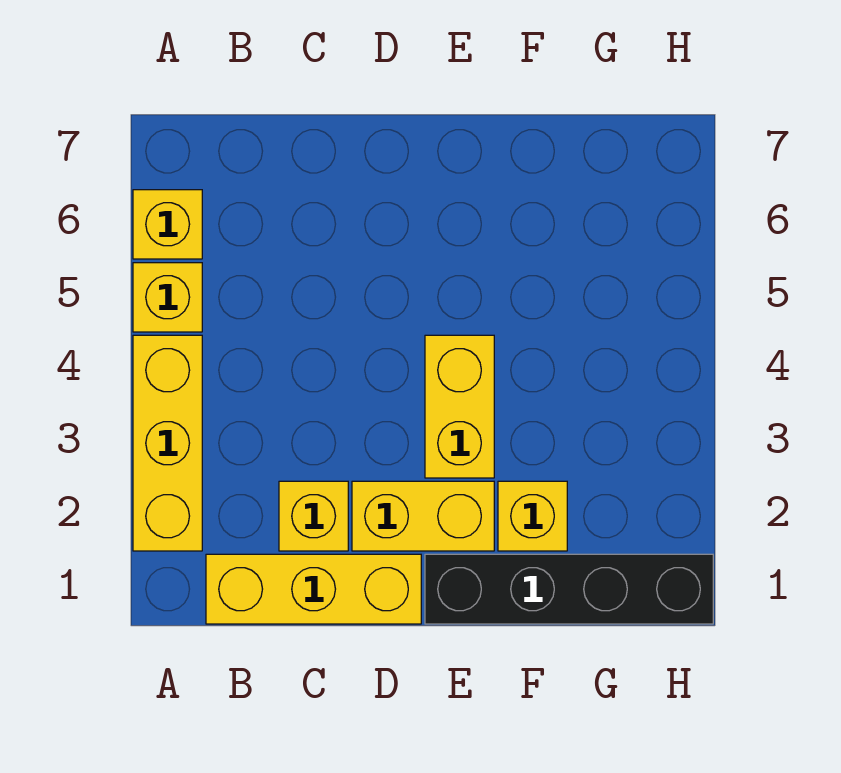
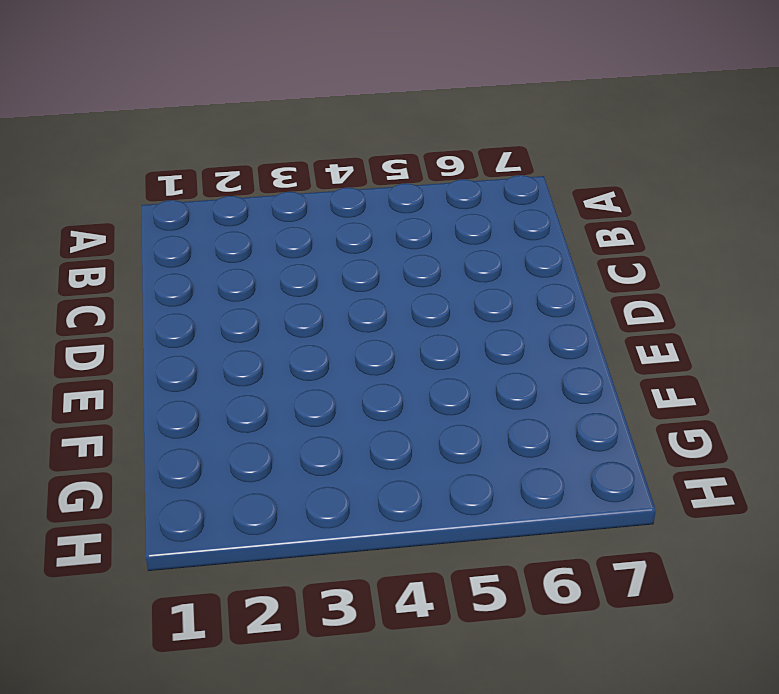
none -> yellow 1x3 brick [133,335,202,551]
none -> yellow 1x1 brick [133,263,202,332]

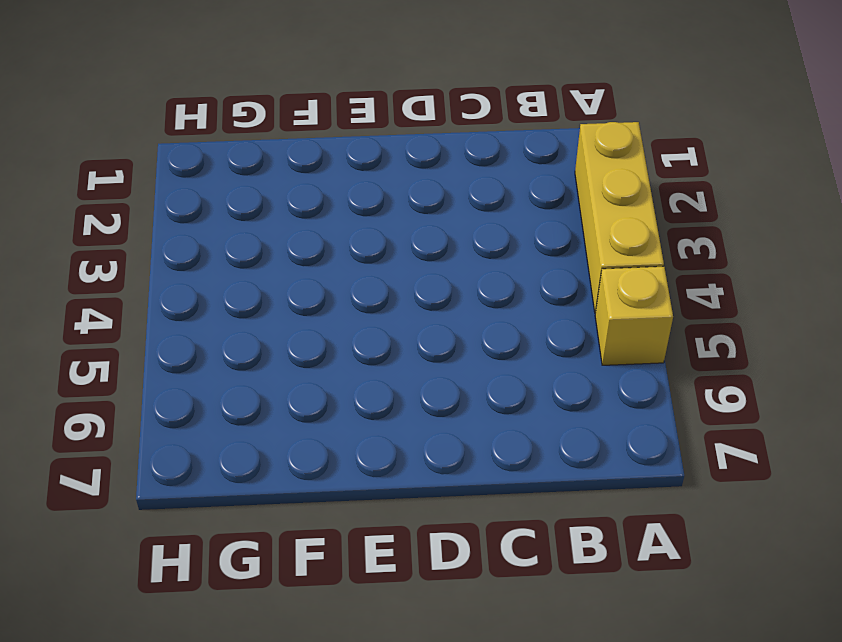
none -> yellow 1x1 brick [133,190,202,259]
none -> yellow 1x3 brick [206,554,421,624]

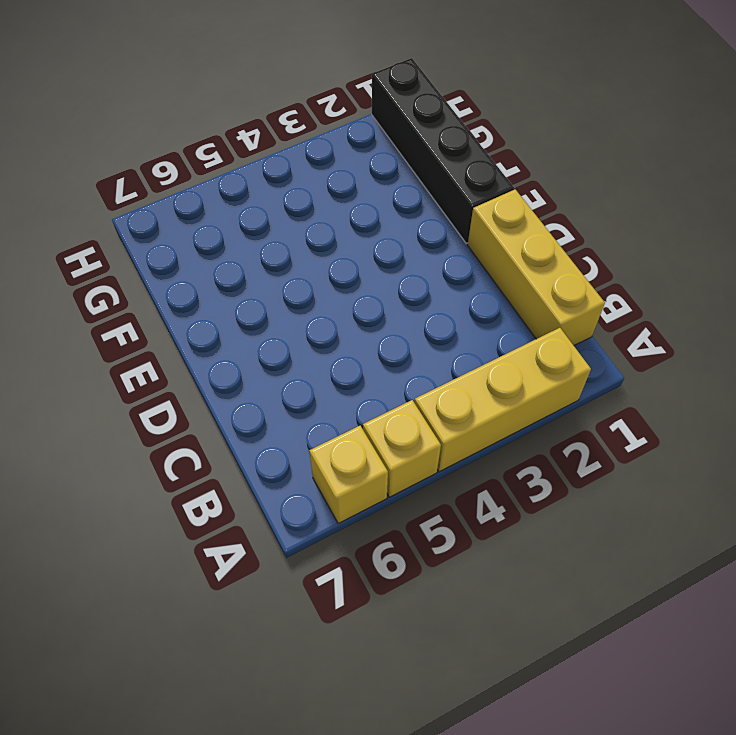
none -> yellow 1x1 brick [279,481,348,551]
none -> yellow 1x2 brick [352,481,494,551]

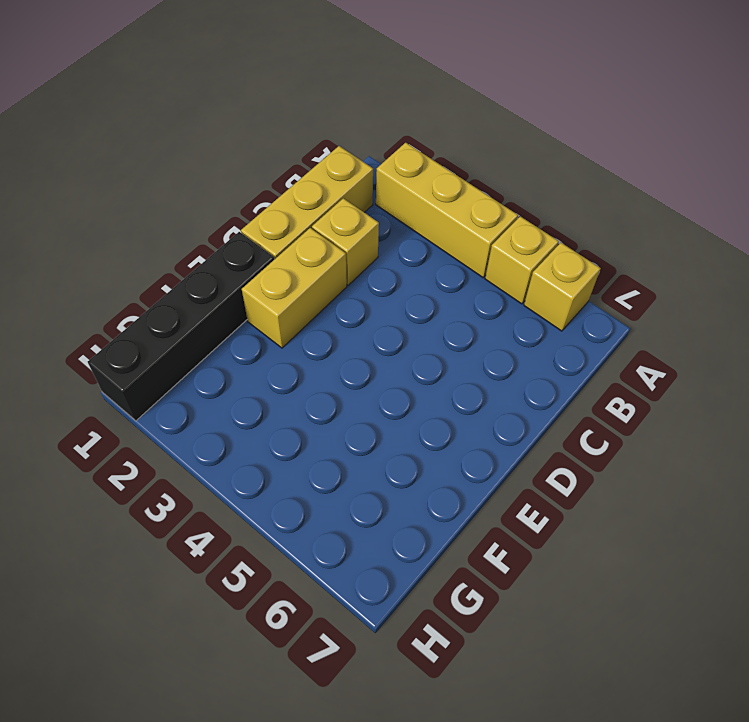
none -> yellow 1x2 brick [425,335,494,478]
none -> yellow 1x1 brick [498,481,567,551]

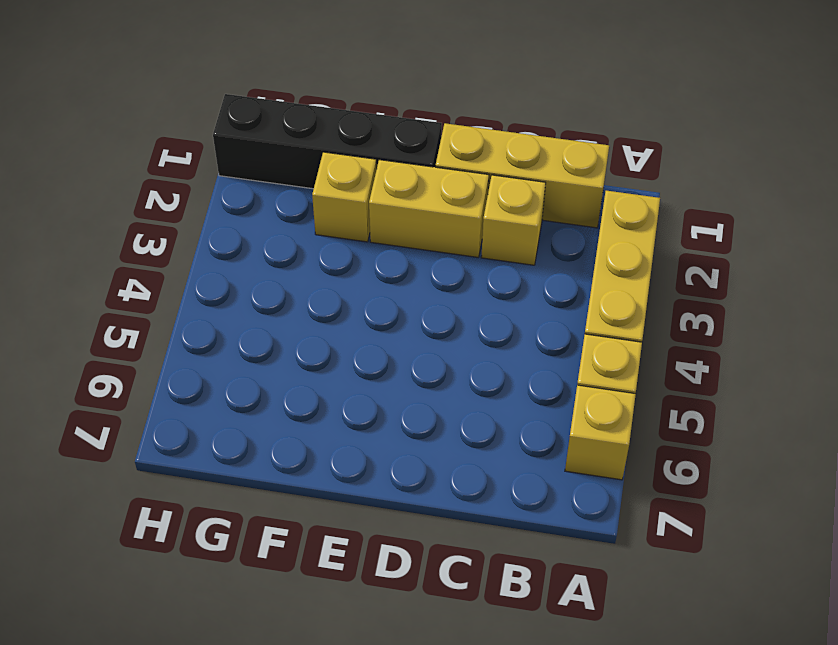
none -> yellow 1x2 brick [425,335,494,478]

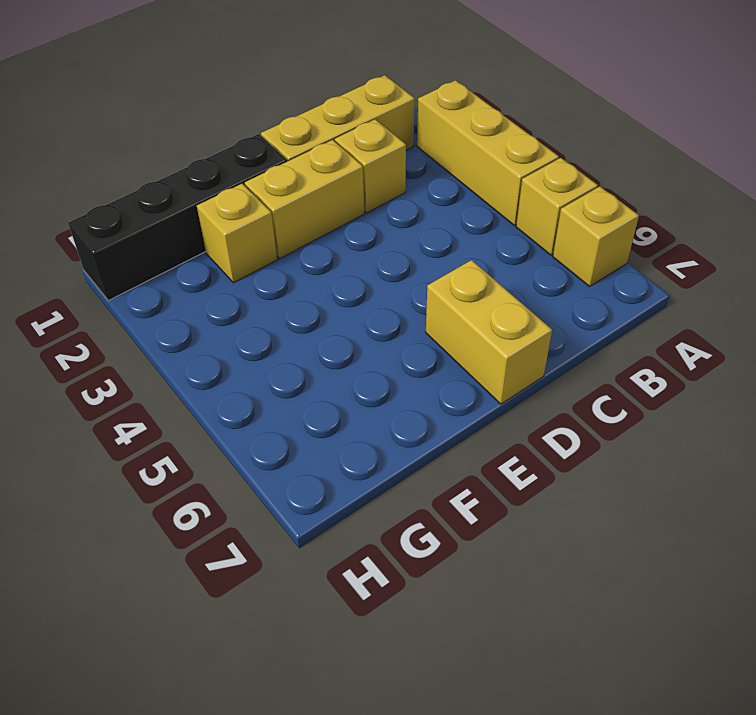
yellow 1x2 brick [426,260,552,404] -> yellow 1x2 brick moved to [425,335,494,478]

